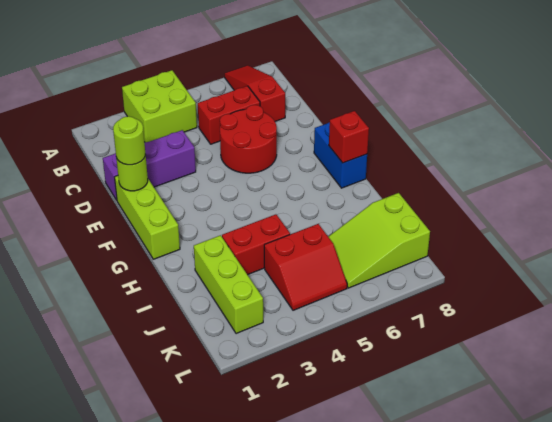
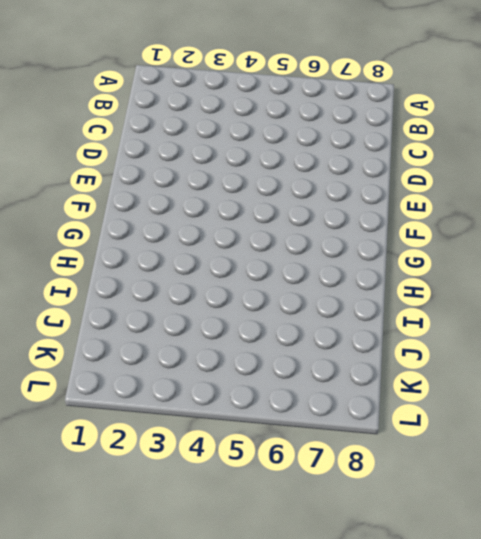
none -> lime 2x2 brick [122,70,197,142]
none -> red 1x3 slope [224,65,285,121]
none -> red 1x2 brick [198,86,260,144]

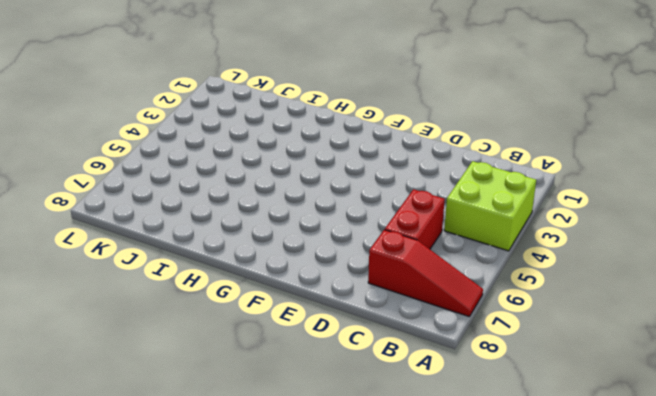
none -> purple 1x3 brick [103,130,196,200]
none -> red 2x2 round brick [220,105,277,173]
none -> lime 1x3 brick [115,176,180,259]

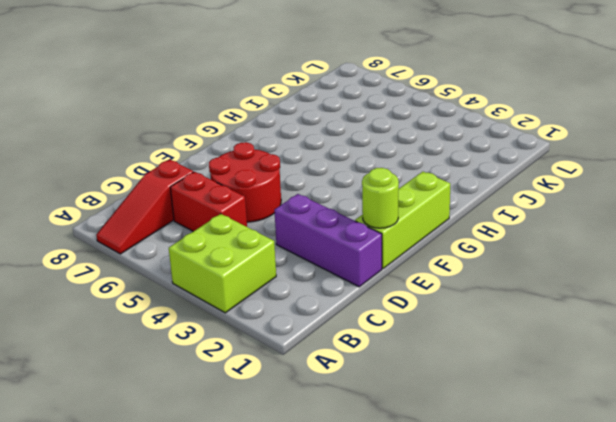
none -> blue 1x2 brick [314,122,367,188]
none -> lime 1x3 brick [194,235,263,334]
none -> red 1x2 brick [222,214,290,275]

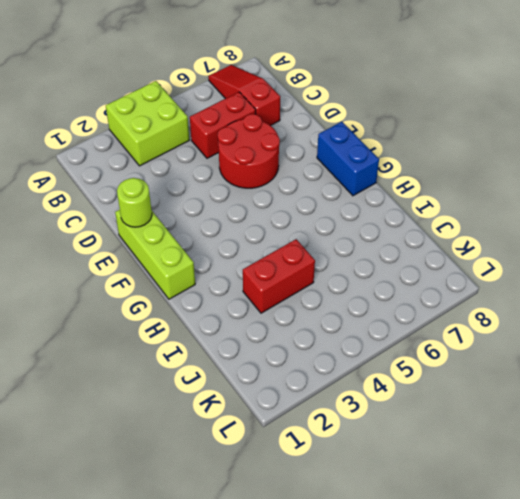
none -> purple 1x3 brick [103,130,196,200]
none -> lime 1x3 brick [194,235,263,334]
none -> red 2x2 slope [264,224,347,310]

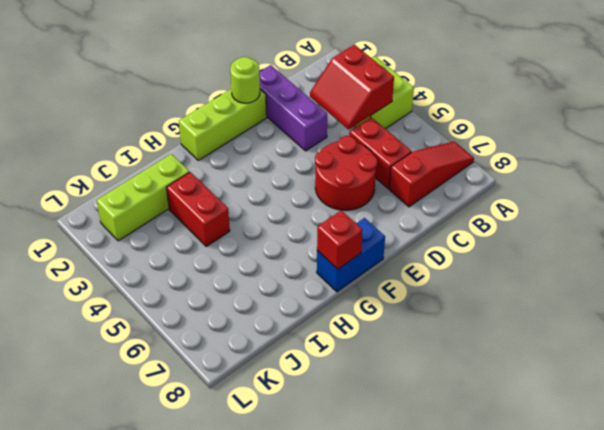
red 2x2 slope [310,45,394,129] -> red 2x2 slope moved to [264,224,347,310]
none -> lime 2x3 slope [328,193,430,288]
none -> lime 1x1 round brick [113,116,145,165]

